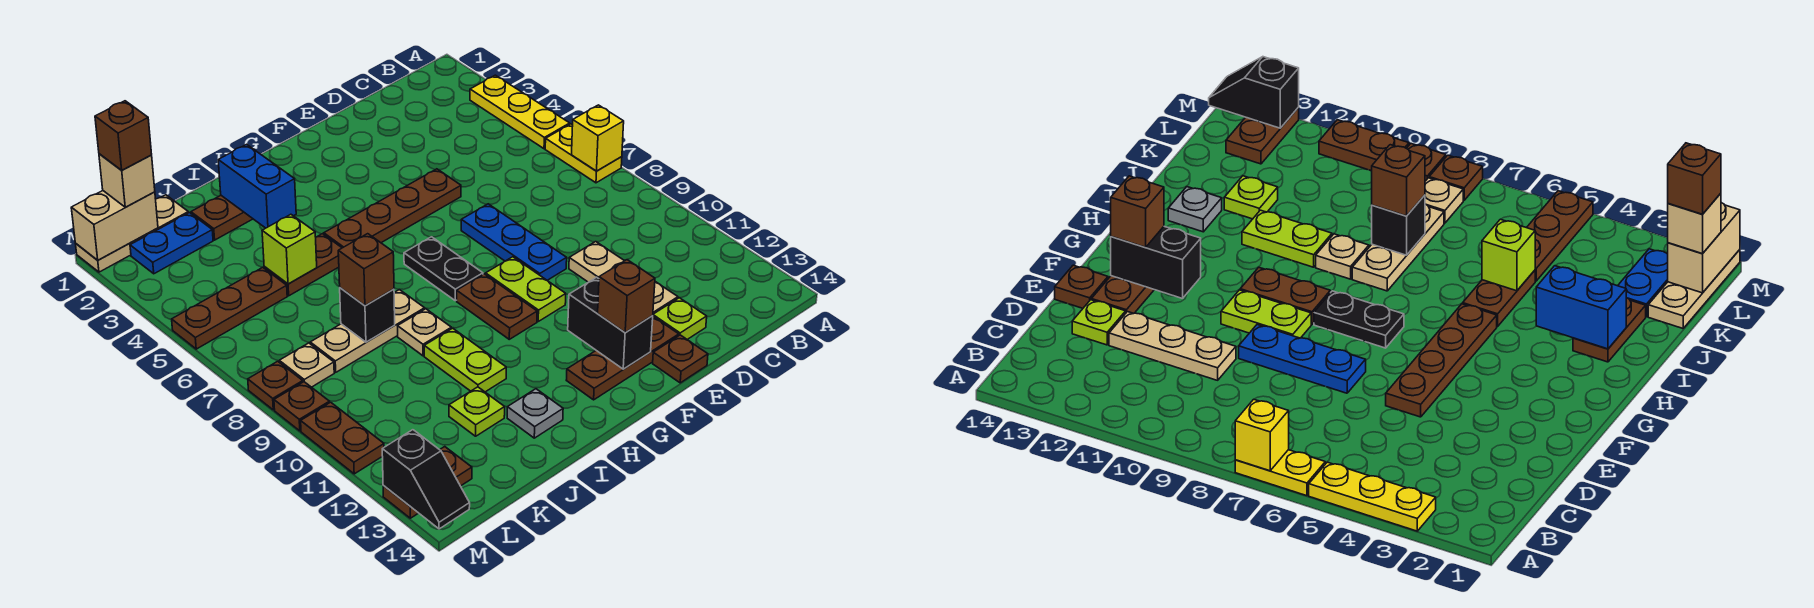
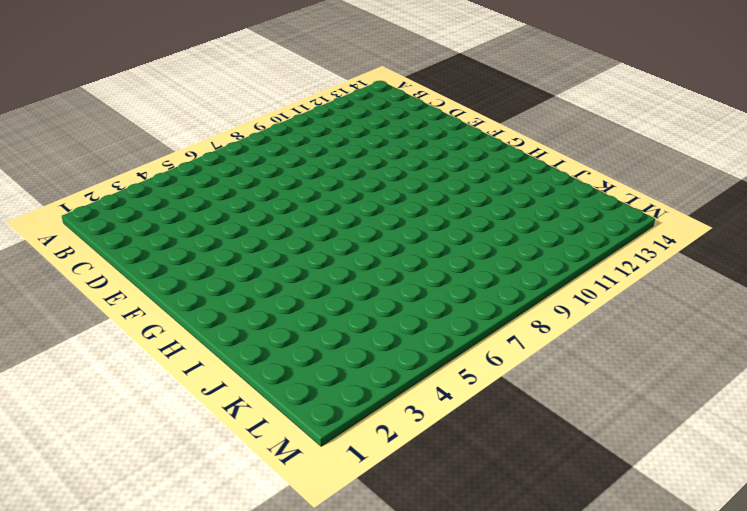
none -> yellow 1x3 plate [470,75,570,149]
none -> yellow 1x2 plate [545,124,622,183]
none -> tan 1x3 plate [569,242,678,314]
none -> lime 1x1 plate [652,298,707,339]

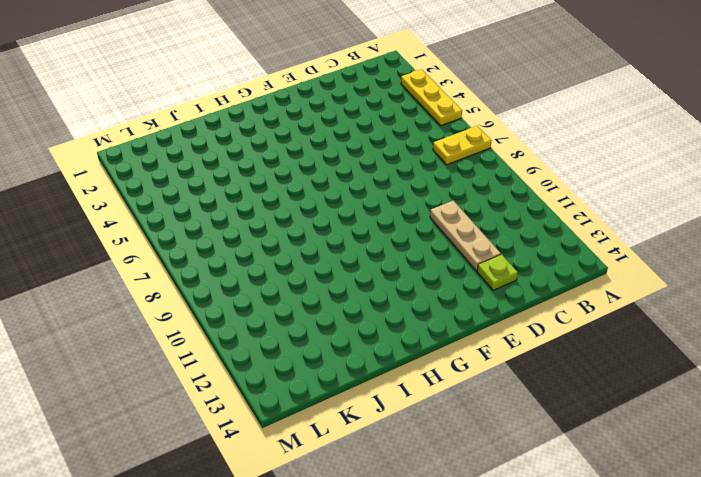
yellow 1x2 plate [433,126,492,165] -> yellow 1x2 plate turned to [545,124,622,183]
none -> brown 1x4 plate [324,169,461,248]
none -> blue 1x3 plate [461,204,567,280]
none -> brown 1x3 plate [566,317,679,400]
none -> brown 1x1 plate [653,335,708,383]

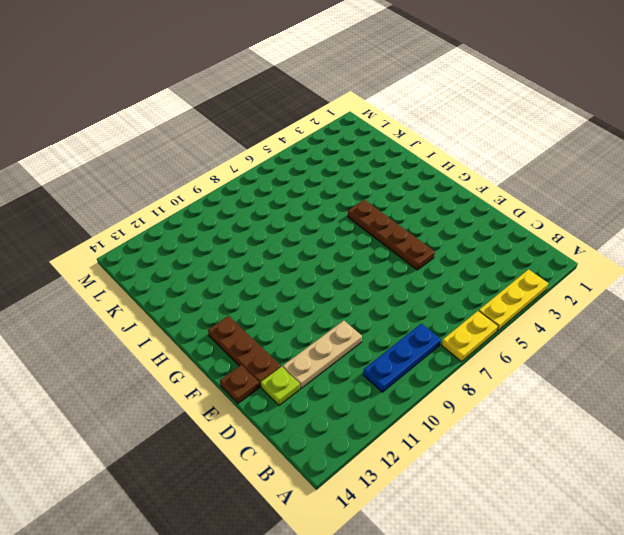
blue 1x3 plate [363,324,441,392] -> blue 1x3 plate moved to [461,204,567,280]
none -> lime 1x2 plate [486,257,566,321]
none -> black 1x2 plate [404,237,483,301]
none -> brown 1x2 plate [457,274,537,339]
none -> brown 1x2 plate [191,196,253,240]

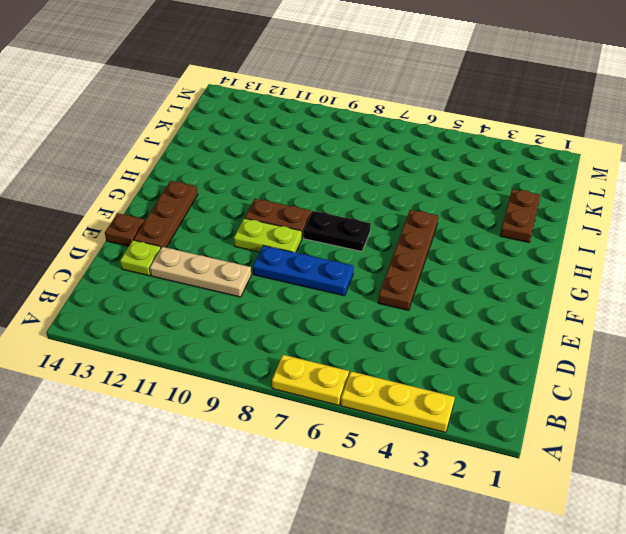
none -> brown 1x2 plate [264,234,342,296]
none -> tan 1x3 plate [310,290,425,372]
none -> tan 1x1 plate [398,309,451,356]
none -> lime 1x2 plate [424,328,506,392]

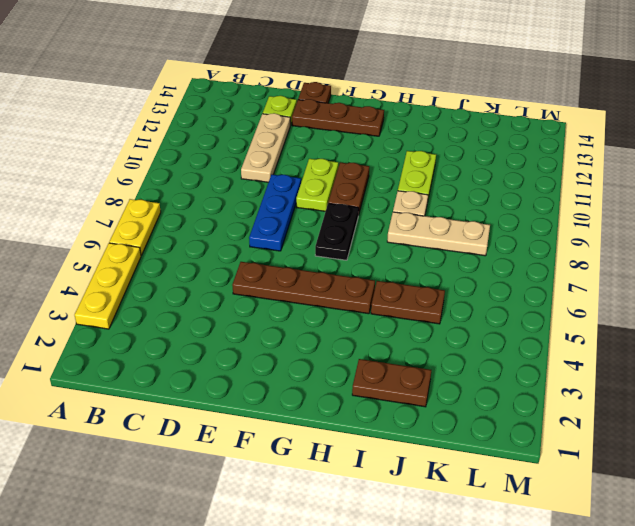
none -> grey 1x1 plate [507,389,563,438]
none -> lime 1x1 plate [449,387,505,436]
none -> tan 1x3 plate [76,195,188,272]
none -> blue 1x2 plate [130,213,213,274]

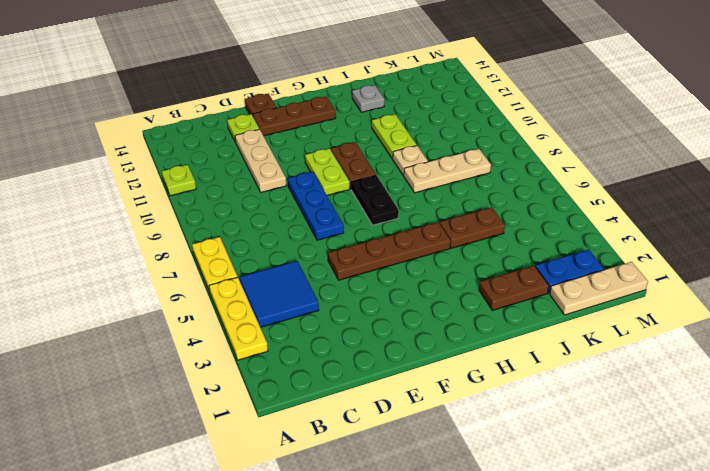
lime 1x1 plate [162,165,196,196] -> lime 1x1 plate moved to [449,387,505,436]
blue 2x2 tile [240,261,319,327] -> none
none -> brown 1x3 plate [172,267,287,349]
none -> tan 1x1 plate [279,343,334,387]
none -> brown 1x2 plate [383,447,472,518]
none -> brown 1x1 plate [248,361,303,410]

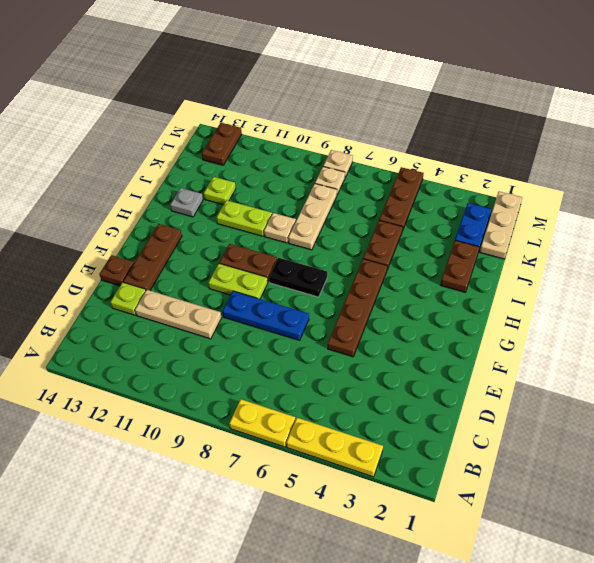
tan 1x1 plate [323,150,353,177] -> brown 1x1 plate [248,361,303,410]
none -> brown 1x1 plate [274,382,329,431]
none -> brown 1x2 plate [301,402,384,474]
none -> yellow 1x1 brick [572,105,624,171]
none -> black 1x2 brick [568,277,653,369]

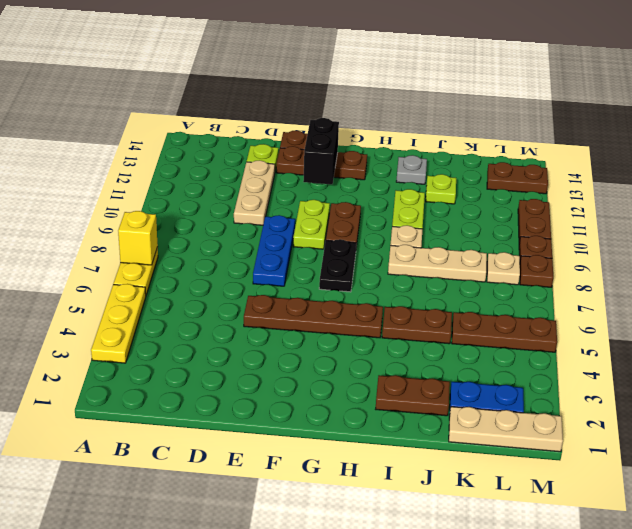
none -> blue 1x2 brick [218,144,296,228]
none -> lime 1x1 brick [262,214,317,284]
none -> black 1x1 brick [340,288,395,342]
none -> tan 1x2 brick [71,191,158,260]

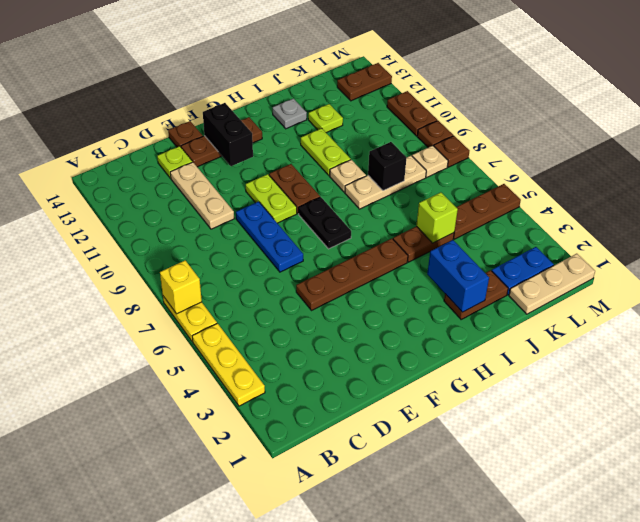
none -> tan 1x2 brick [71,191,158,260]
none -> black 1x2 slope [382,430,470,529]
none -> brown 1x1 brick [598,260,655,333]
none -> brown 1x1 brick [338,234,394,306]

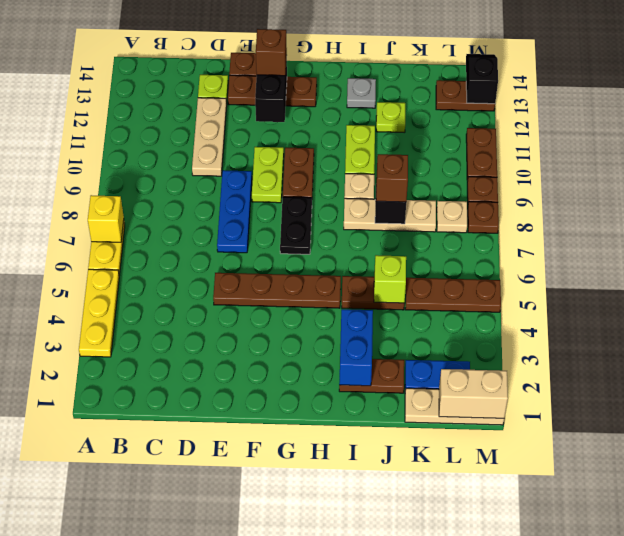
none -> tan 1x1 brick [99,154,155,207]
none -> brown 1x1 brick [95,101,152,170]

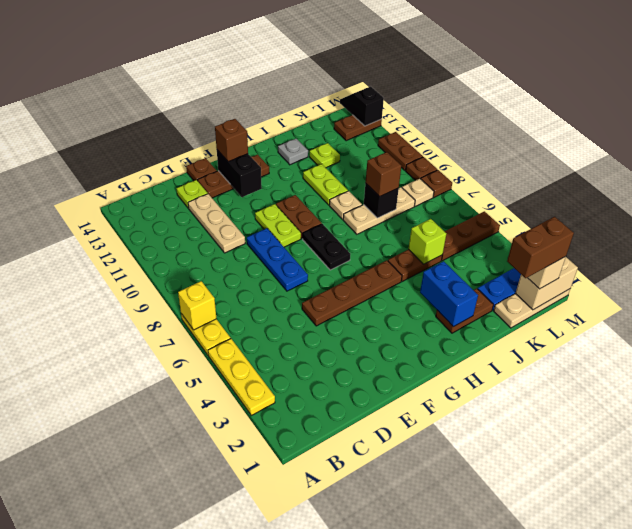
brown 1x2 brick [507,217,574,278] -> brown 1x1 brick [95,101,152,170]

